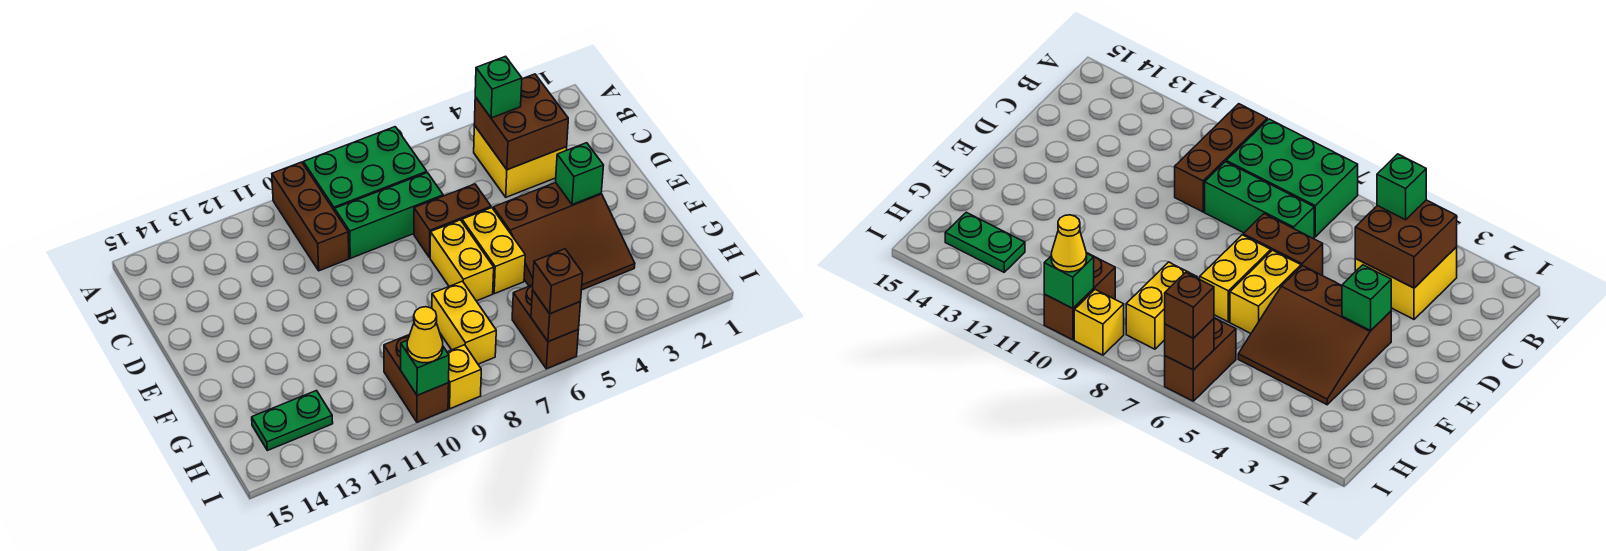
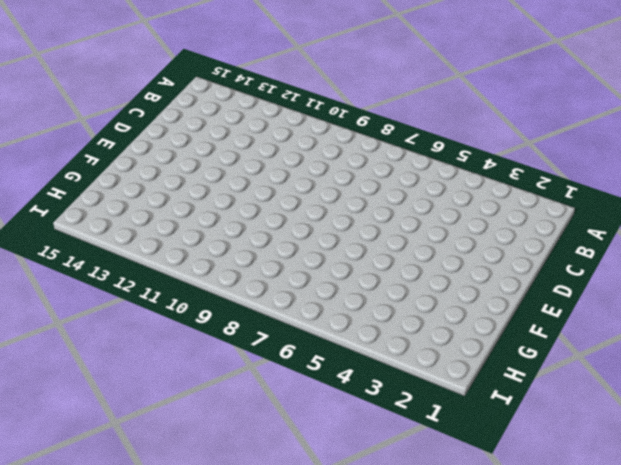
none -> green 2x3 brick [303,127,427,211]
none -> brown 1x3 brick [272,162,349,271]
none -> yellow 2x2 brick [474,125,567,197]

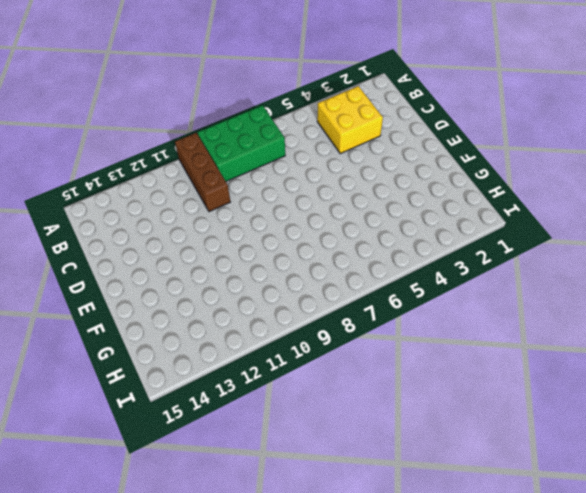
none -> green 1x3 brick [335,173,443,258]
none -> brown 1x2 brick [414,184,491,258]
none -> brown 3x3 slope [493,183,635,290]

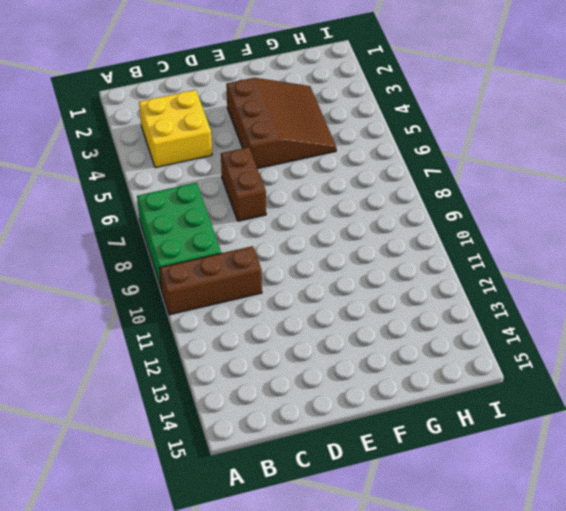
none -> green 1x3 brick [335,173,443,258]
none -> yellow 1x2 brick [462,208,525,294]
none -> yellow 1x2 brick [430,220,494,301]

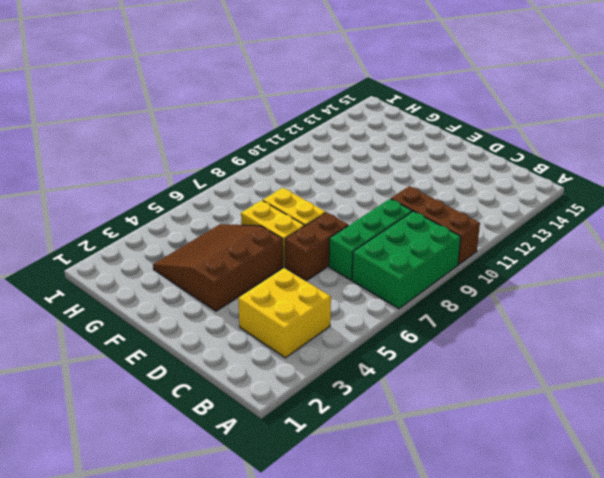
none -> yellow 1x2 brick [432,281,496,364]
none -> brown 1x2 brick [512,285,579,369]
none -> brown 1x2 brick [384,335,449,422]

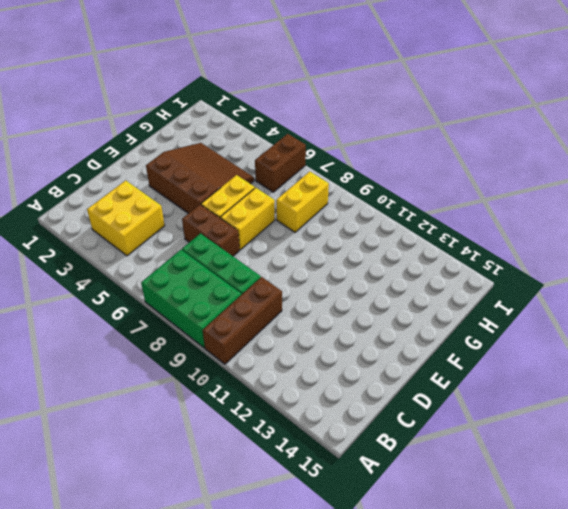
none -> brown 1x2 brick [384,335,449,422]
none -> green 1x2 plate [252,391,333,451]
none -> yellow 1x1 brick [447,345,481,409]

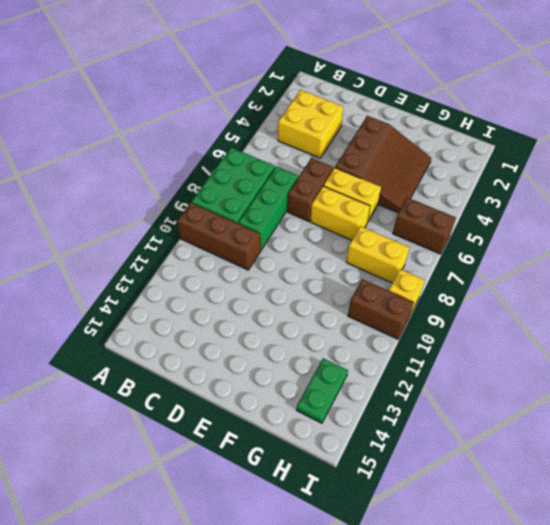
none -> brown 2x2 brick [474,74,568,170]
none -> green 1x1 brick [556,143,604,205]
none -> brown 1x1 brick [531,290,581,342]

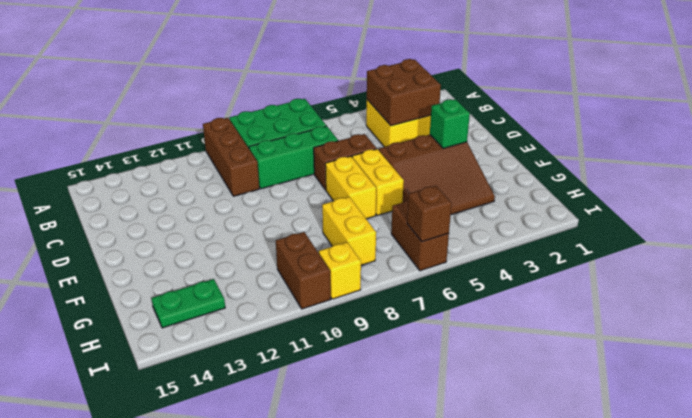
none -> green 1x1 brick [401,340,449,395]
none -> green 1x1 brick [475,56,522,118]
none -> brown 1x1 brick [533,249,583,314]

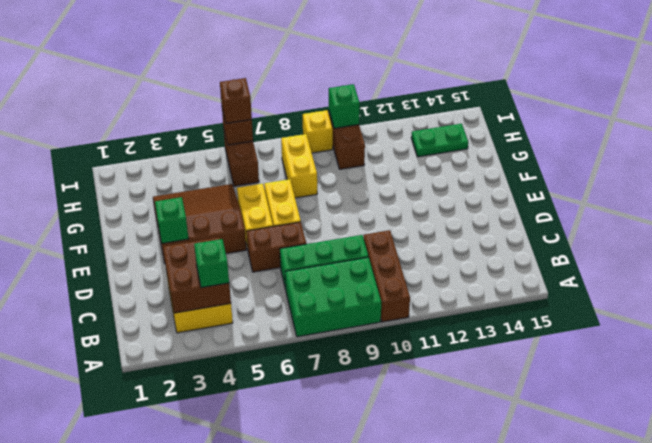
none -> yellow 1x1 cone [407,307,443,363]

